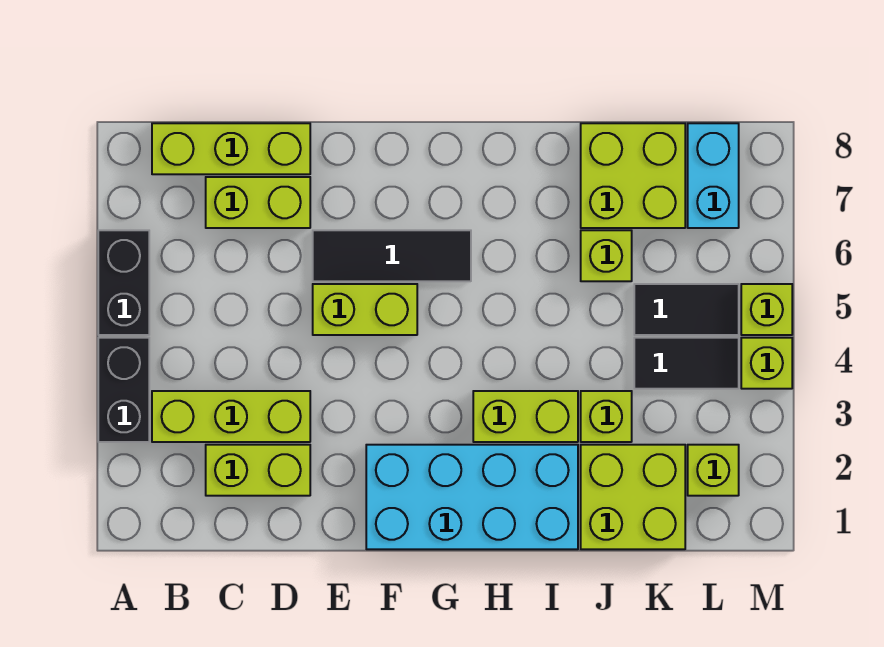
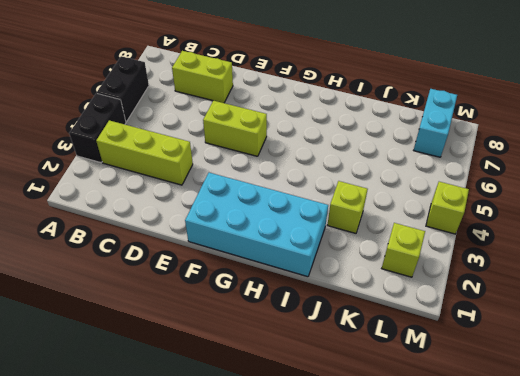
none -> lime 1x3 brick [152,123,310,174]
none -> lime 1x2 brick [206,445,310,496]
none -> black 1x3 tile [313,230,471,281]

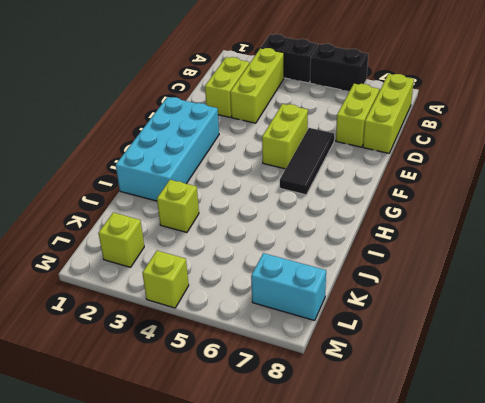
none -> lime 1x2 brick [473,391,578,442]
none -> lime 2x2 brick [581,445,685,549]
none -> lime 1x1 brick [581,230,632,281]

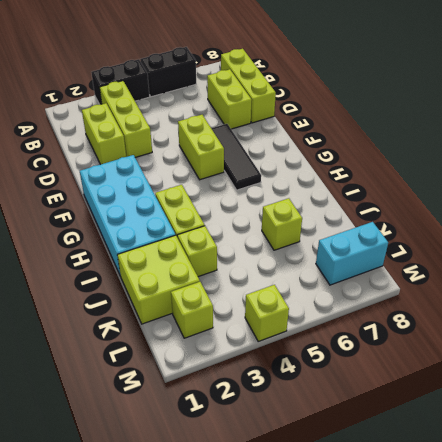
none -> lime 2x2 brick [581,123,685,228]
none -> black 1x2 tile [634,338,739,389]
none -> black 1x2 tile [634,284,739,335]

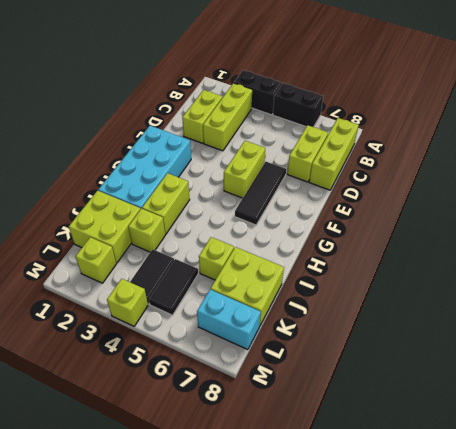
none -> lime 1x1 brick [741,284,792,335]

